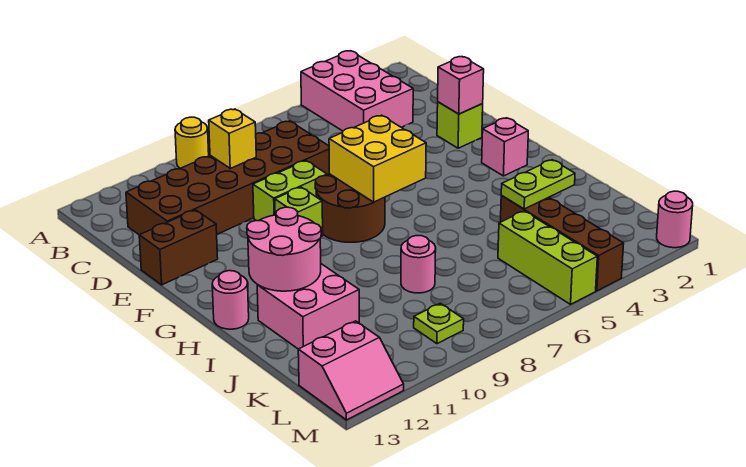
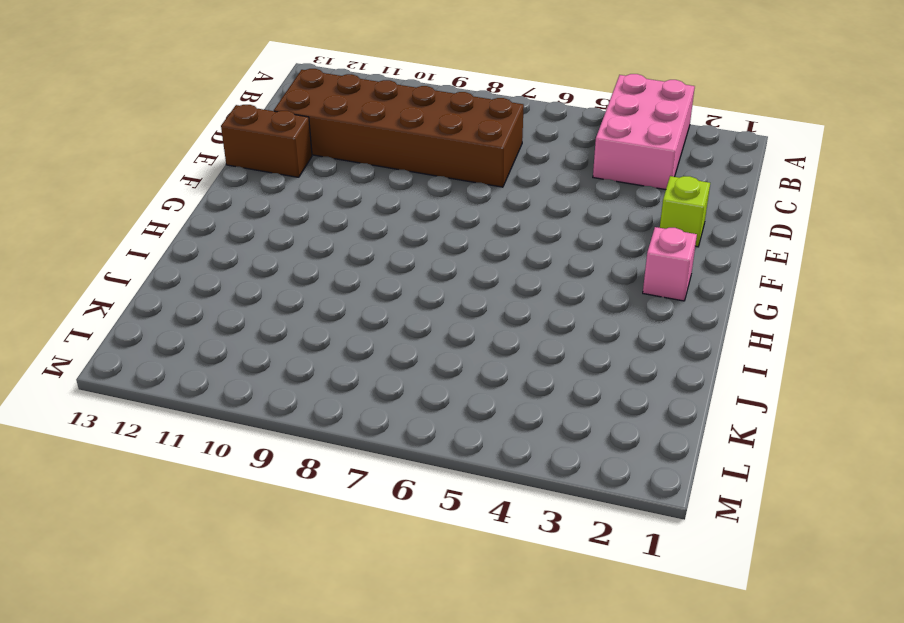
none -> yellow 1x1 round brick [175,117,209,168]
none -> lime 1x2 brick [253,161,327,221]
none -> brown 2x2 round brick [315,174,385,242]

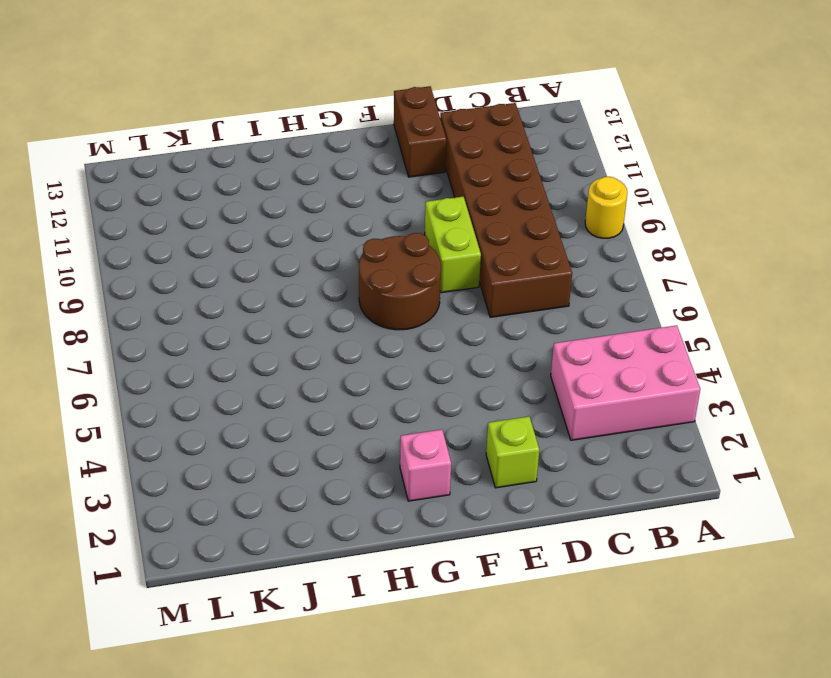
none -> lime 1x1 brick [275,187,323,237]
none -> pink 1x1 round brick [212,271,249,329]
none -> pink 2x2 brick [257,264,359,349]

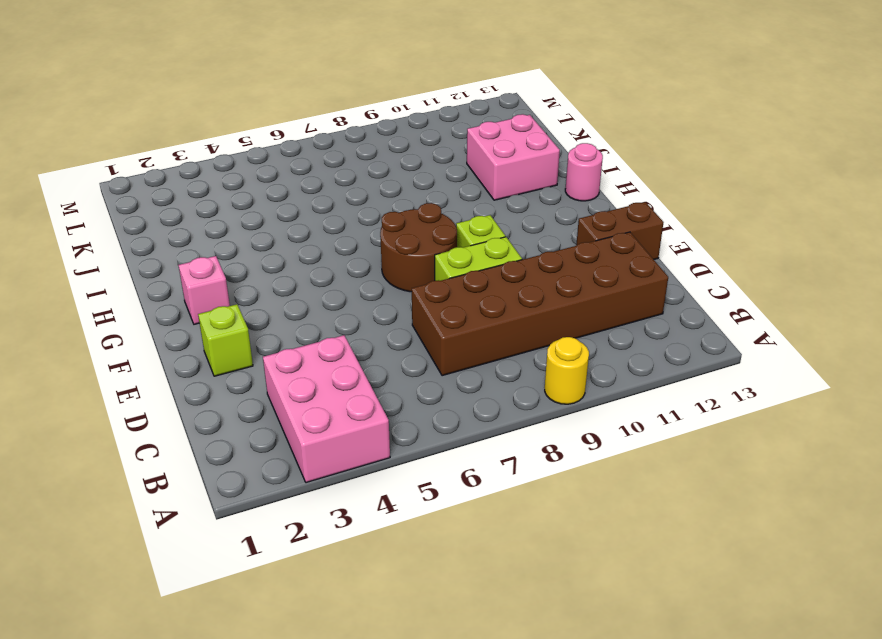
none -> brown 1x4 brick [501,195,624,291]
none -> pink 1x1 round brick [401,236,436,293]
none -> lime 1x3 brick [498,211,597,304]

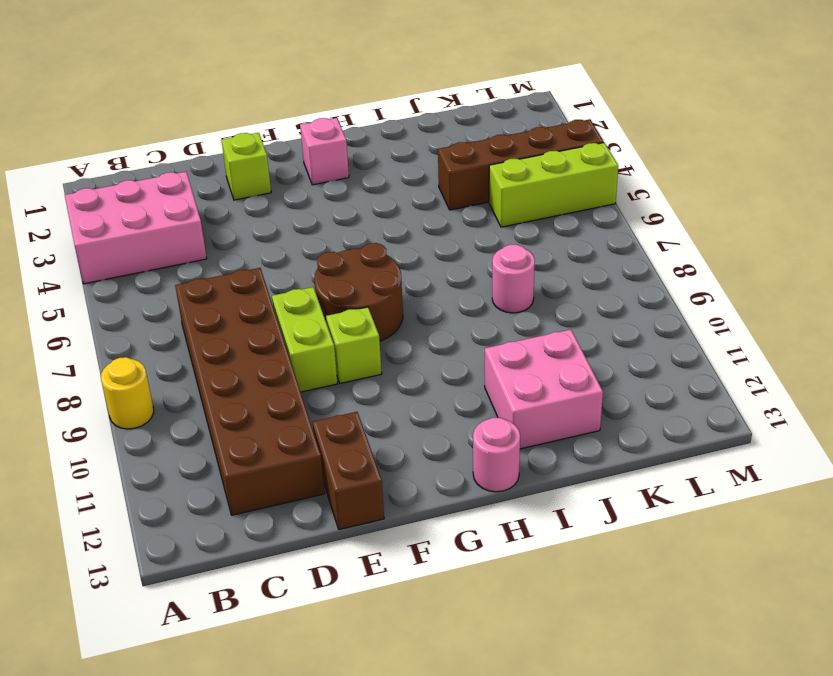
none -> lime 1x1 plate [414,303,464,344]
none -> pink 2x2 slope [298,321,404,420]
none -> pink 1x1 round brick [657,191,693,248]

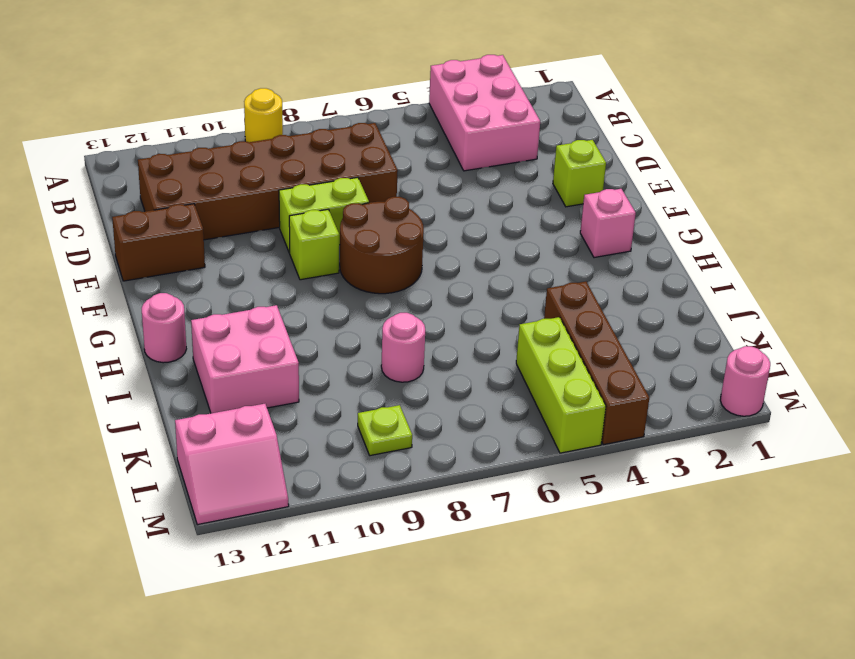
none -> yellow 1x1 brick [209,109,256,168]
none -> pink 1x1 brick [438,57,484,114]
none -> yellow 2x2 brick [329,115,426,202]

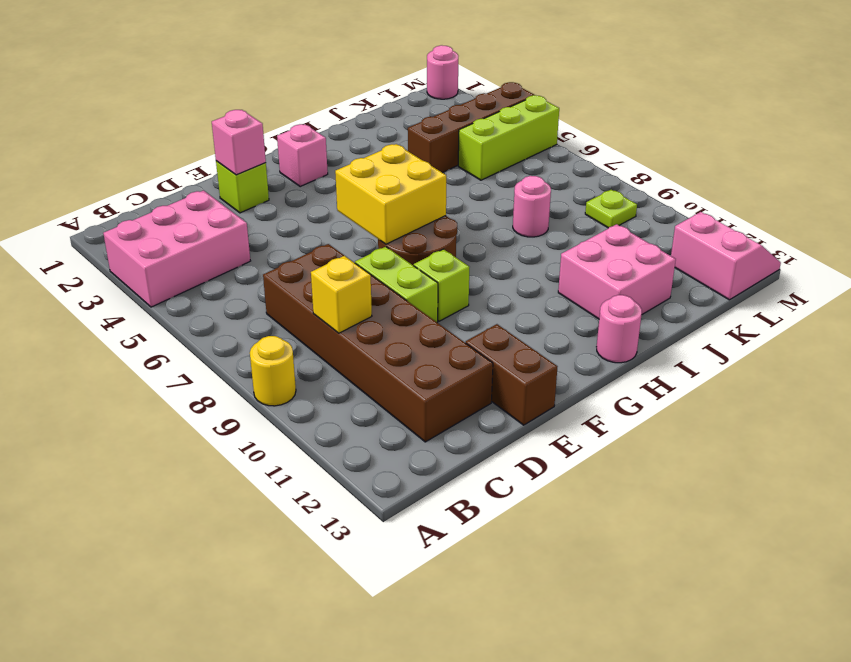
none -> pink 2x2 round brick [247,207,321,291]
none -> lime 1x2 plate [501,160,575,209]

